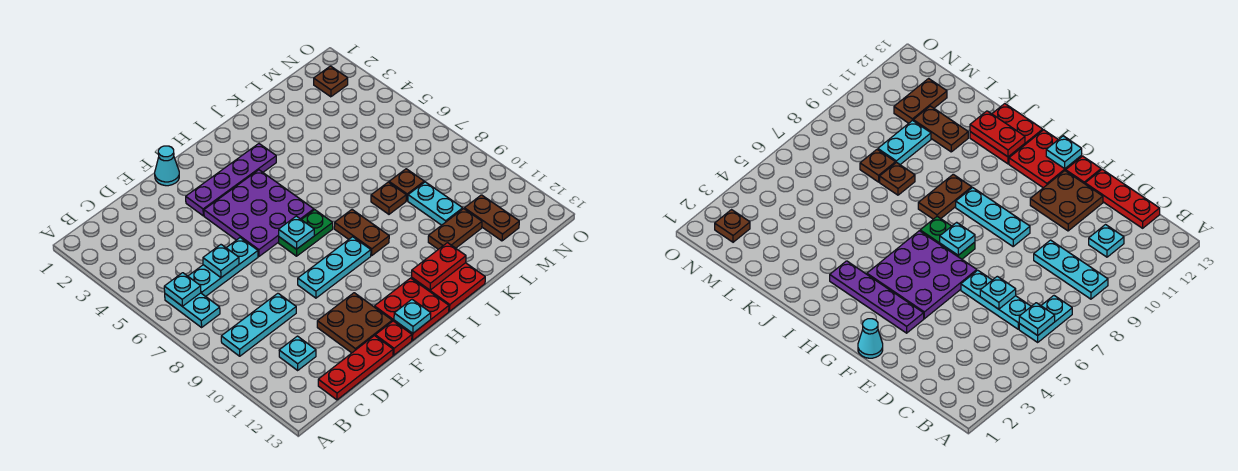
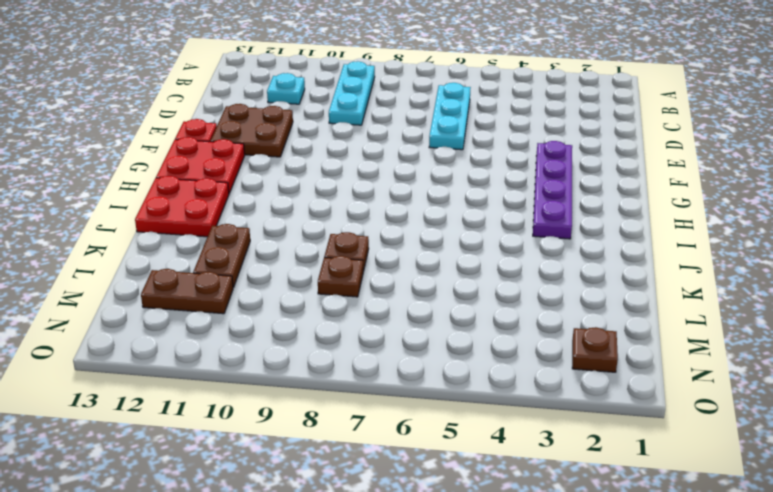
none -> cyan 1x2 plate [165,293,220,327]
none -> red 1x3 plate [318,336,393,400]
none -> cyan 1x1 cone [155,146,179,186]

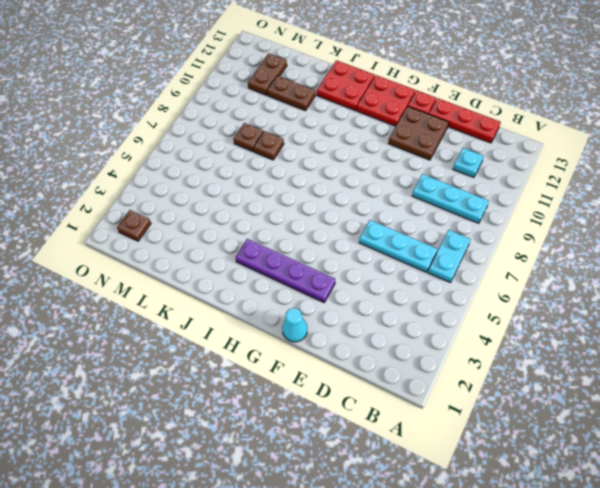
none -> purple 3x3 plate [204,170,314,256]
none -> cyan 1x3 plate [298,237,371,298]
none -> green 1x2 plate [279,210,333,256]

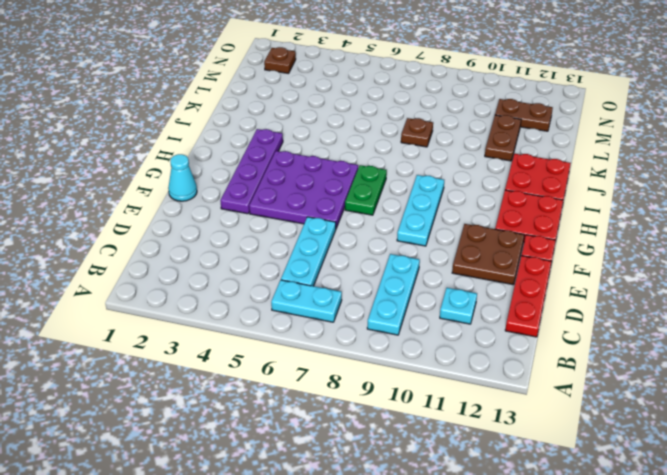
none -> brown 1x2 plate [334,210,389,256]
none -> brown 1x1 plate [389,169,424,201]
none -> cyan 1x2 plate [408,182,463,225]

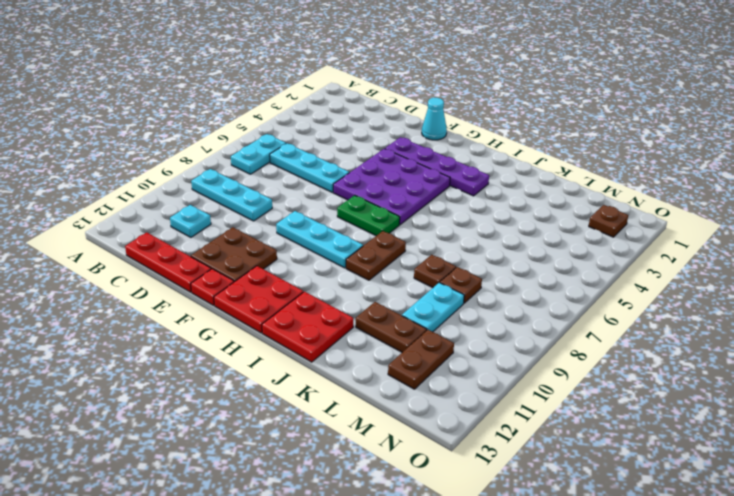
none -> cyan 1x1 plate [164,273,201,306]
none -> cyan 1x1 plate [203,245,239,278]
none -> cyan 1x1 plate [279,216,314,249]

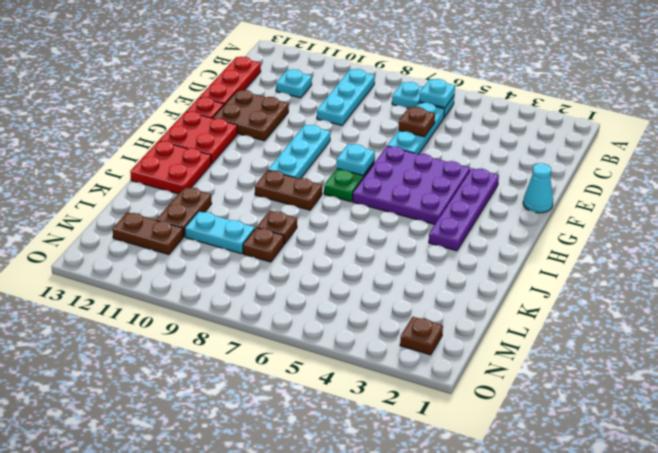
brown 1x1 plate [398,107,435,137] -> cyan 1x1 plate [203,245,239,278]
none -> cyan 1x1 plate [394,300,431,333]
none -> red 1x2 plate [412,243,466,290]

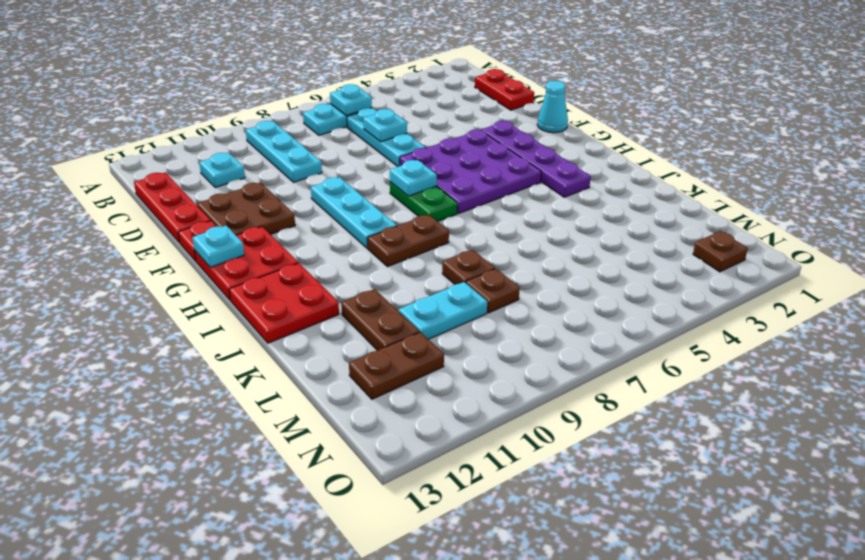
red 1x2 plate [475,69,534,110] -> red 1x2 plate moved to [412,243,466,290]

